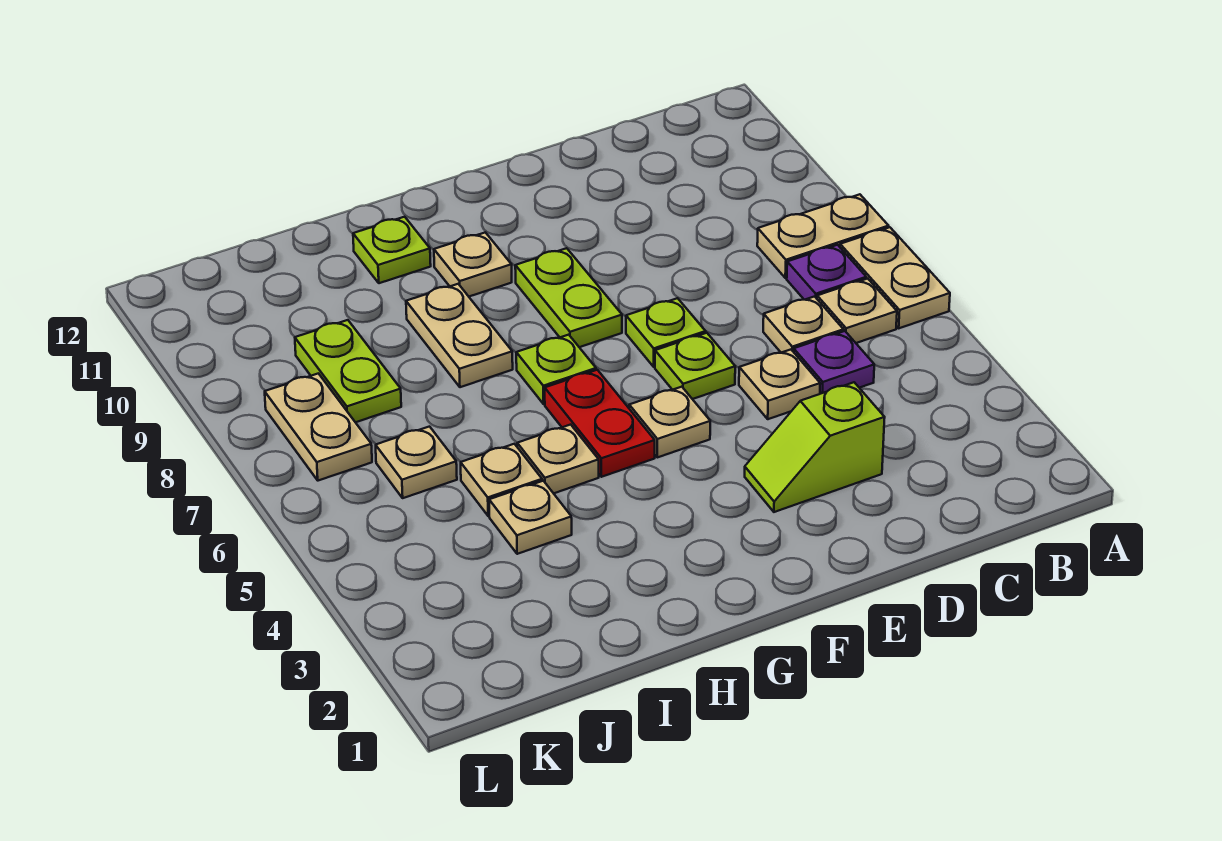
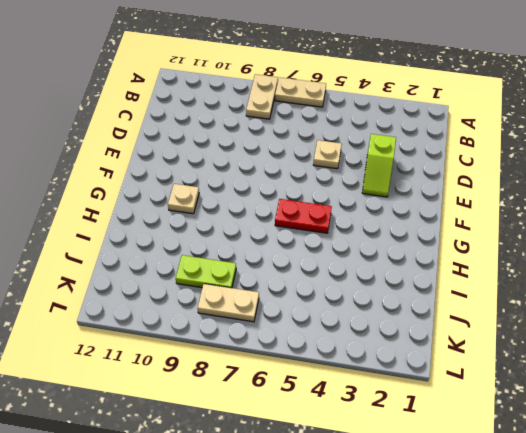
none -> tan 1x1 plate [817,279,897,343]
none -> purple 1x1 plate [787,245,866,300]
none -> purple 1x1 plate [794,331,874,394]

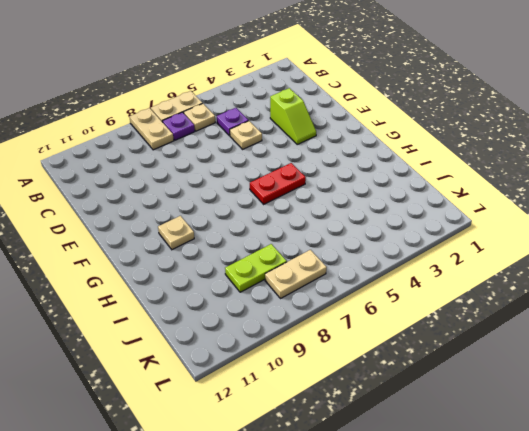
none -> tan 1x1 plate [763,297,844,353]
none -> lime 1x1 plate [655,333,735,399]
none -> lime 1x1 plate [626,298,706,367]

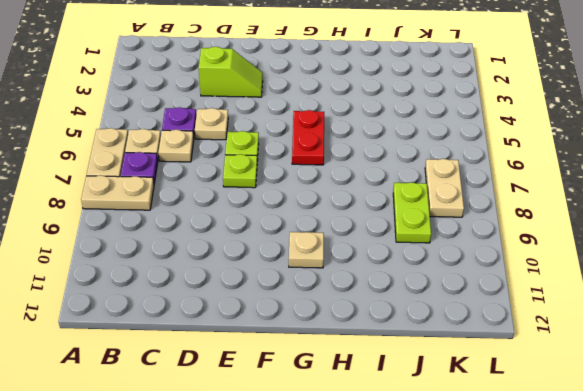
none -> tan 1x1 plate [629,387,710,457]
none -> lime 1x2 plate [515,248,622,347]
none -> lime 1x1 plate [516,335,596,404]

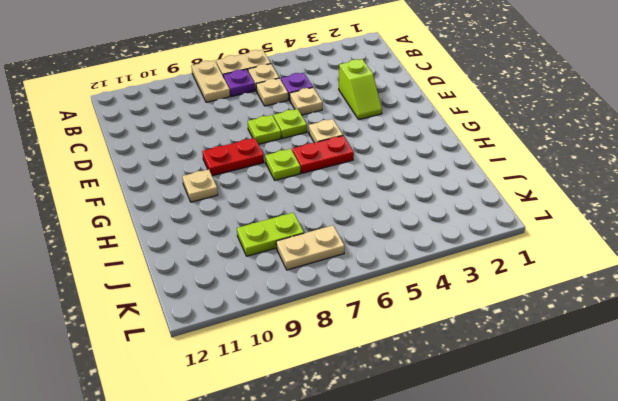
red 1x2 plate [202,138,264,176] -> lime 1x2 plate [515,248,622,347]
none -> tan 1x1 plate [517,425,599,493]
none -> tan 1x2 plate [406,284,513,387]
none -> lime 1x1 plate [353,217,431,283]

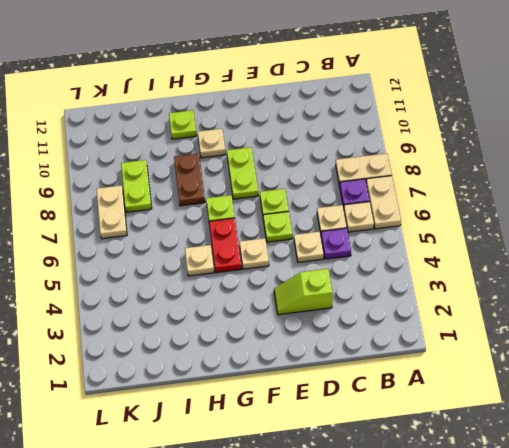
brown 1x2 plate [174,154,205,206] -> tan 1x2 plate [406,284,513,387]
none -> tan 1x1 plate [489,481,572,554]
none -> tan 1x1 plate [461,444,542,516]
none -> tan 1x1 plate [376,427,457,498]

